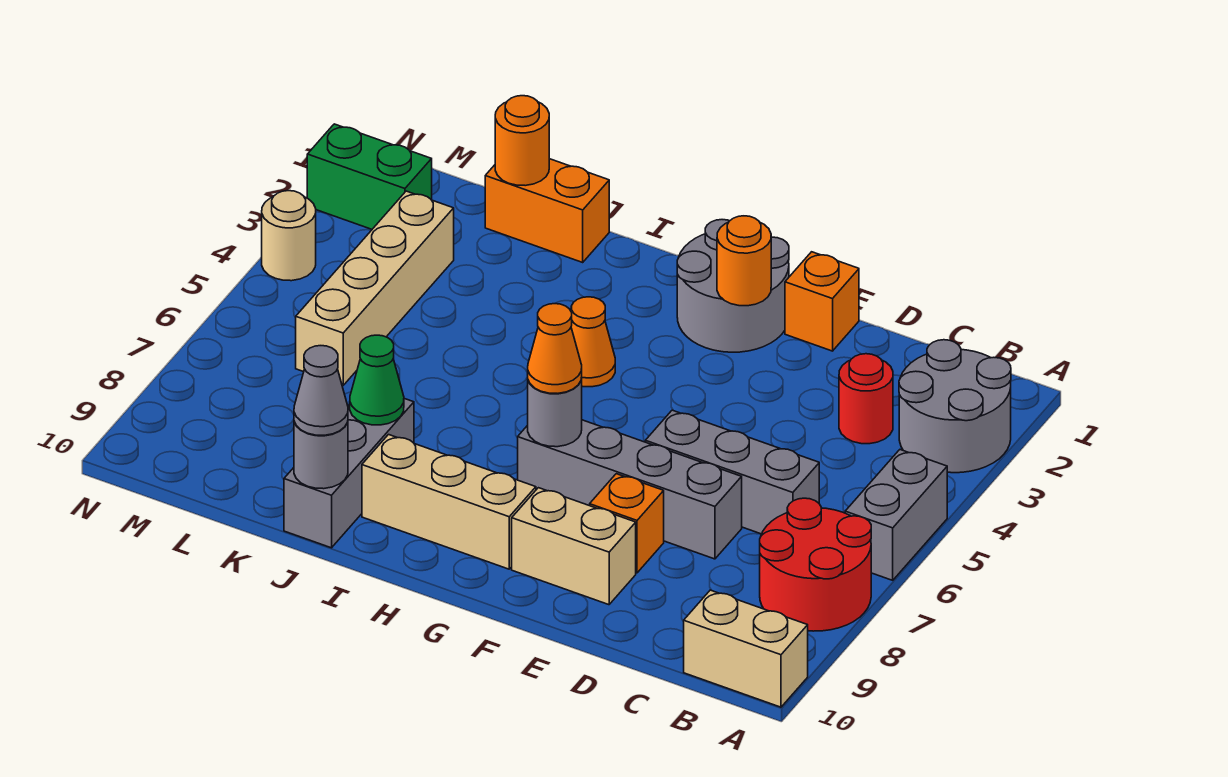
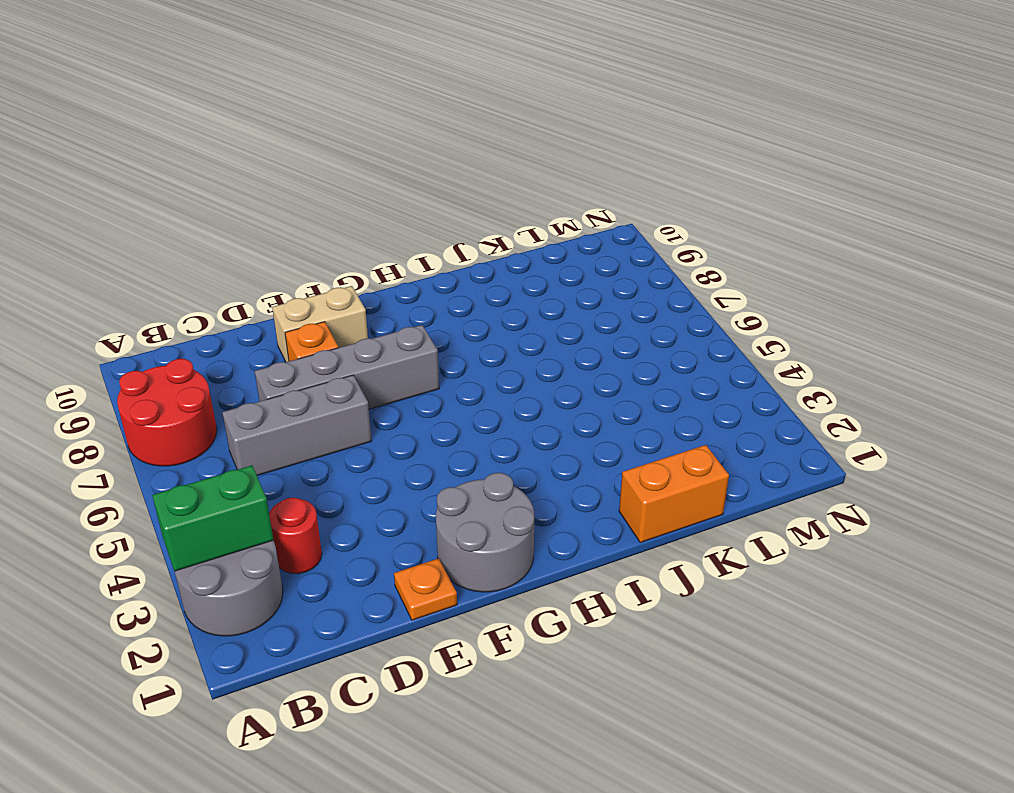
green 1x2 brick [152,465,273,571] -> green 1x2 brick moved to [307,124,432,229]
orange 1x1 plate [394,558,457,620] -> orange 1x1 brick [785,252,859,351]
none -> grey 1x2 brick [845,450,947,580]
none -> tan 1x2 brick [684,590,808,707]
none -> tan 1x3 brick [362,435,536,569]

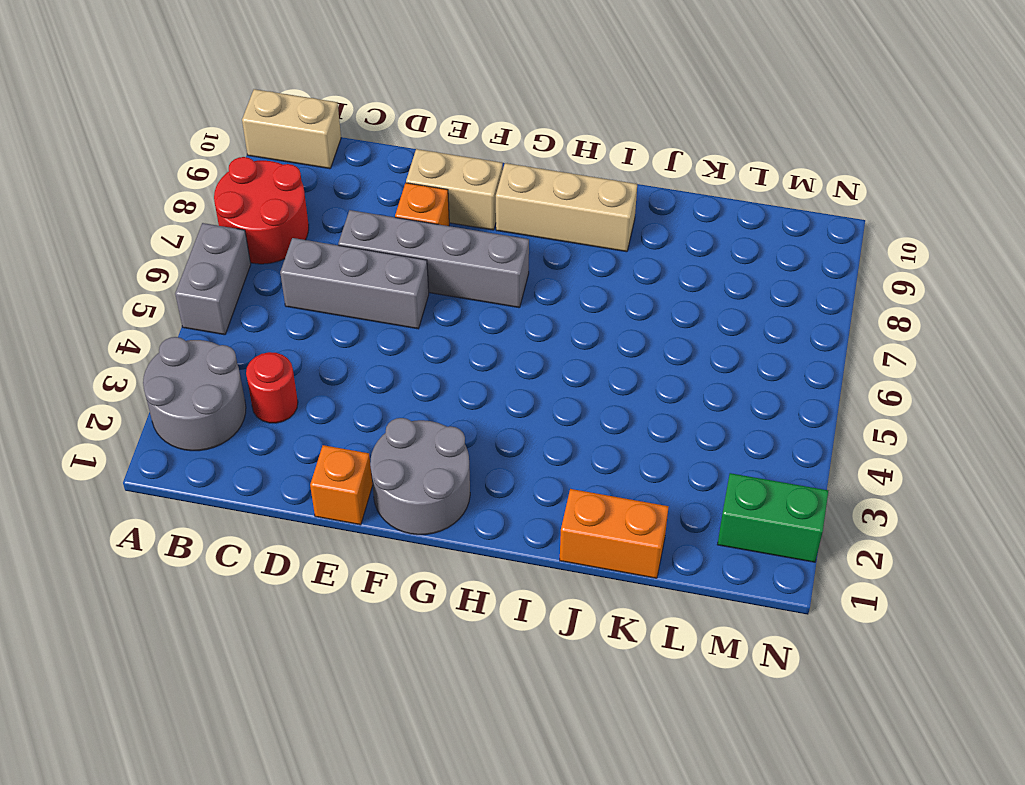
none -> orange 1x1 cone [571,297,615,387]
none -> grey 1x3 brick [284,398,414,548]
none -> tan 1x4 brick [296,191,454,385]

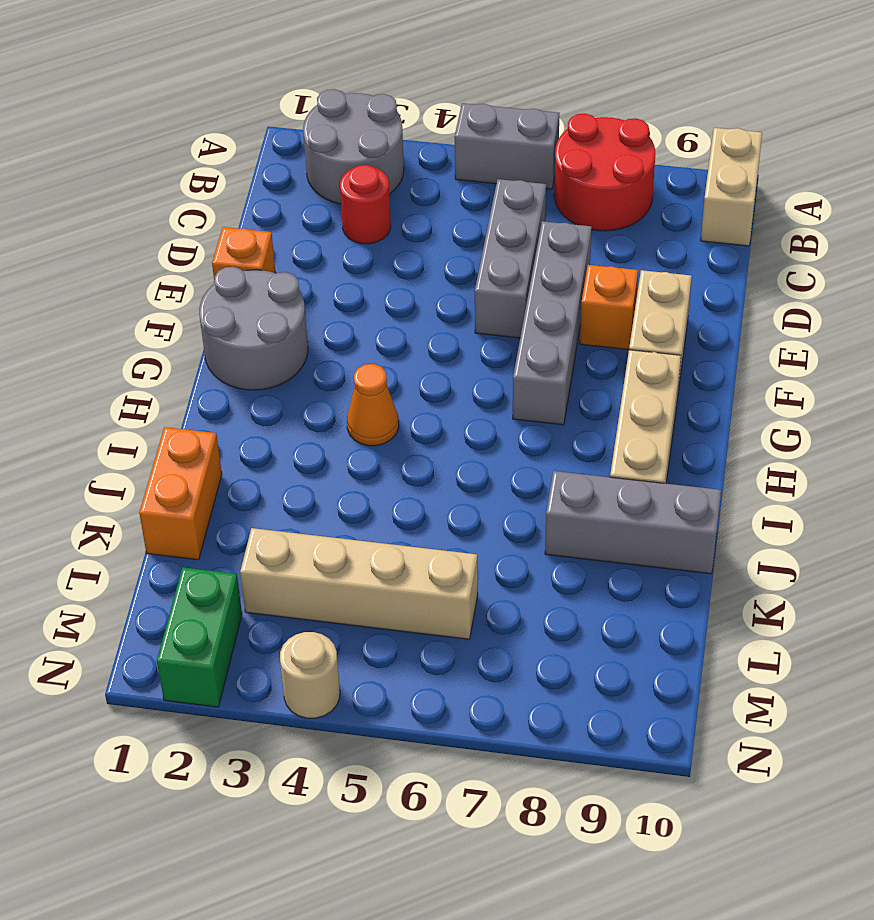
none -> orange 1x1 round brick [717,216,771,306]
none -> grey 1x1 round brick [528,378,582,447]
none -> green 1x1 cone [350,335,404,425]

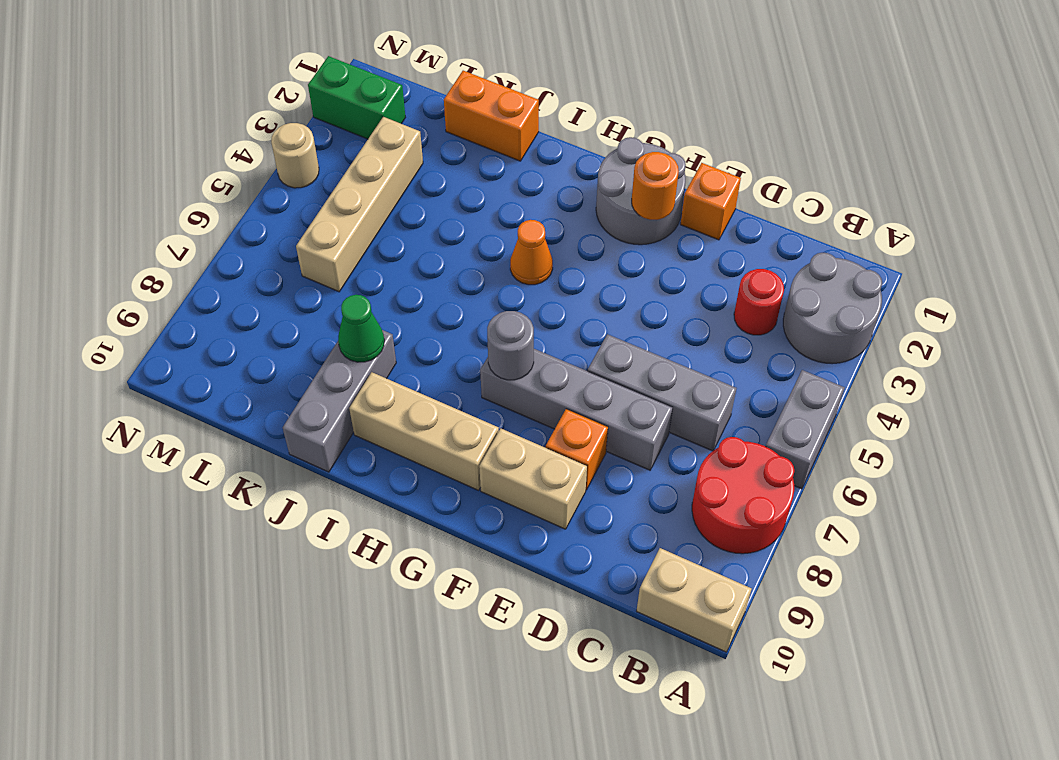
none -> grey 1x1 round brick [294,422,348,489]
none -> orange 1x1 round brick [495,96,549,186]
none -> orange 1x1 cone [528,304,582,393]

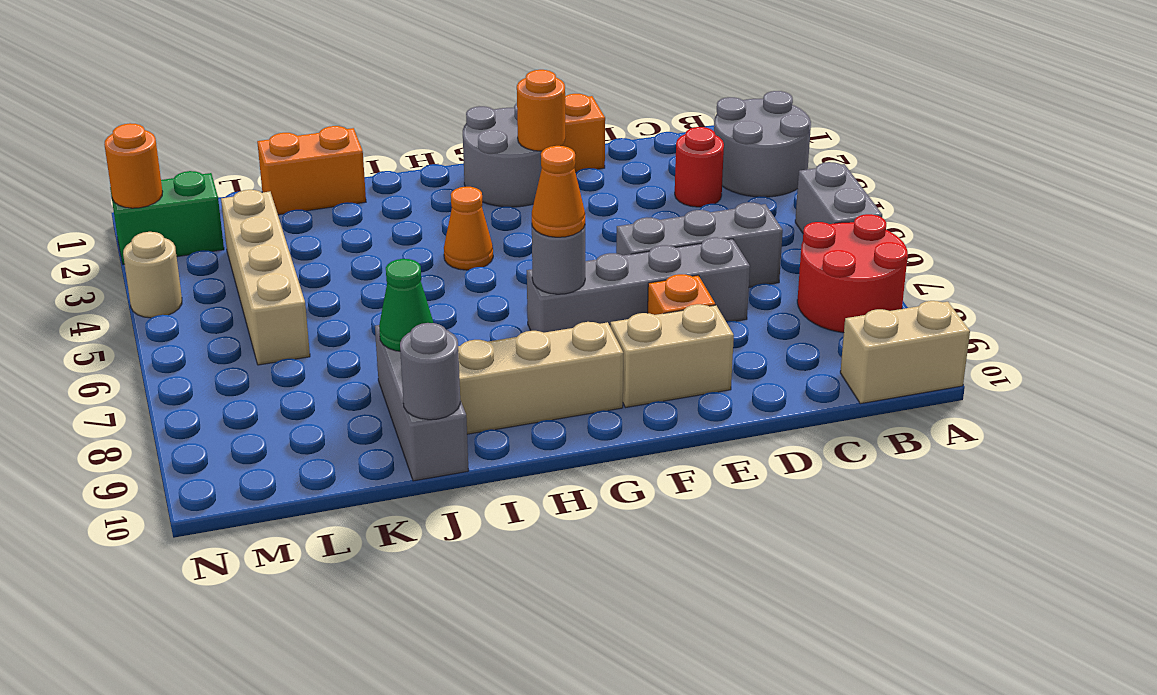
orange 1x1 round brick [104,123,163,208] -> orange 1x1 round brick moved to [495,96,549,186]
none -> grey 1x1 cone [294,346,348,435]

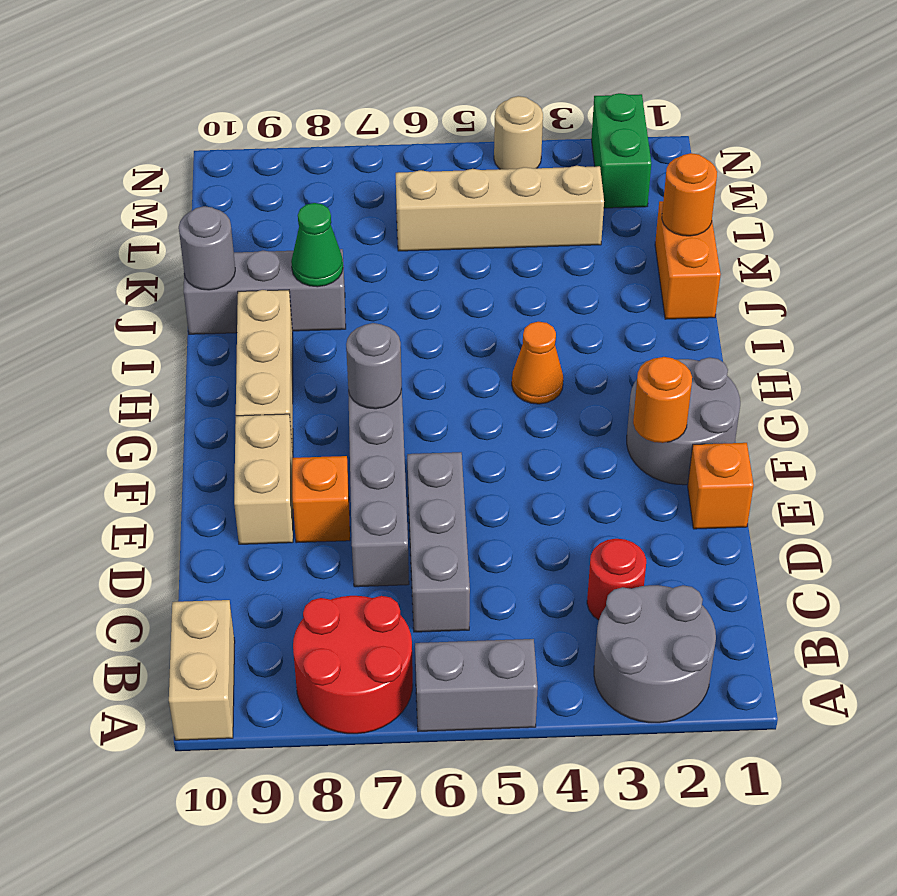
none -> orange 1x1 cone [528,304,582,393]
none -> grey 1x1 cone [294,346,348,435]

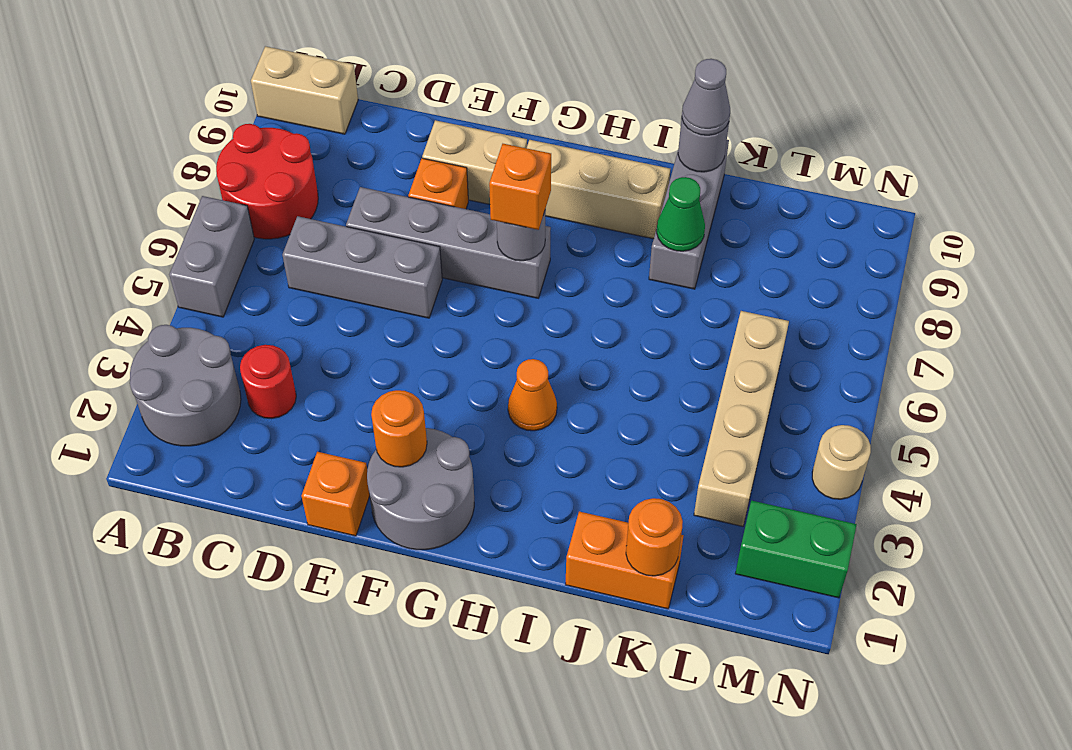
orange 1x1 brick [489,144,551,230] -> orange 1x1 cone [528,304,582,393]

